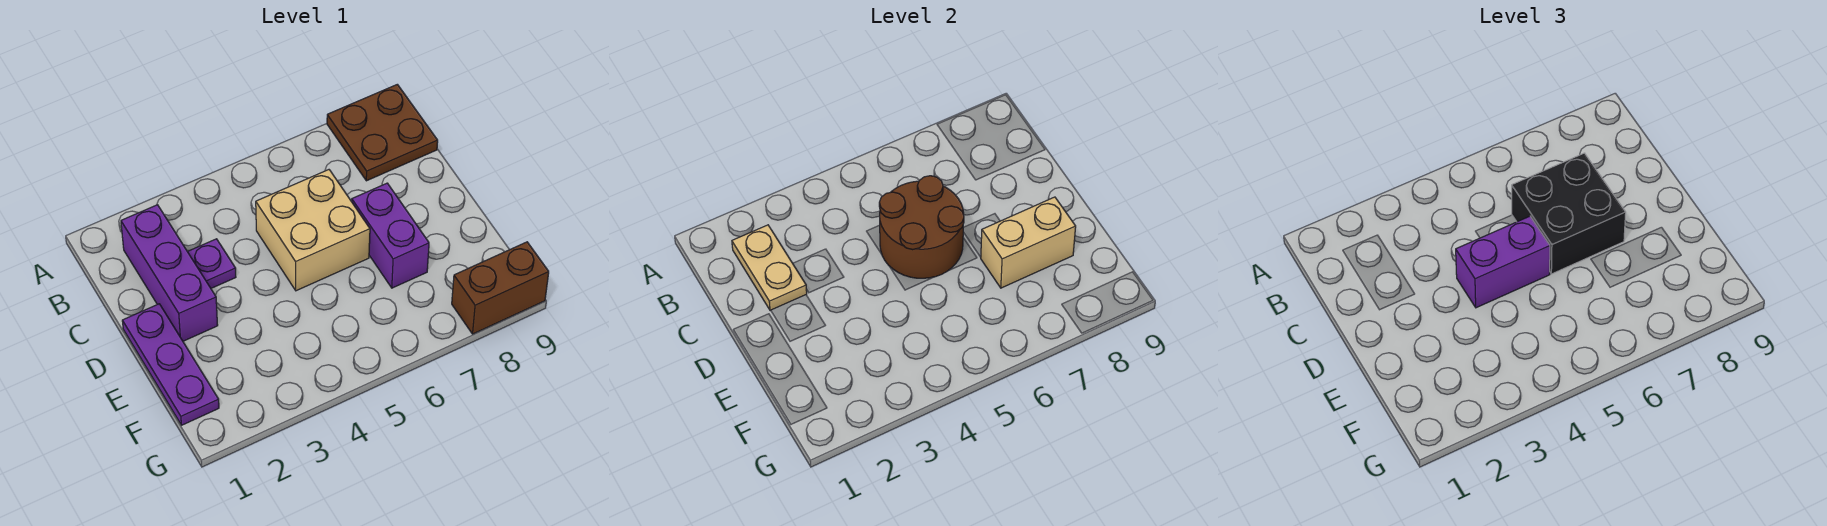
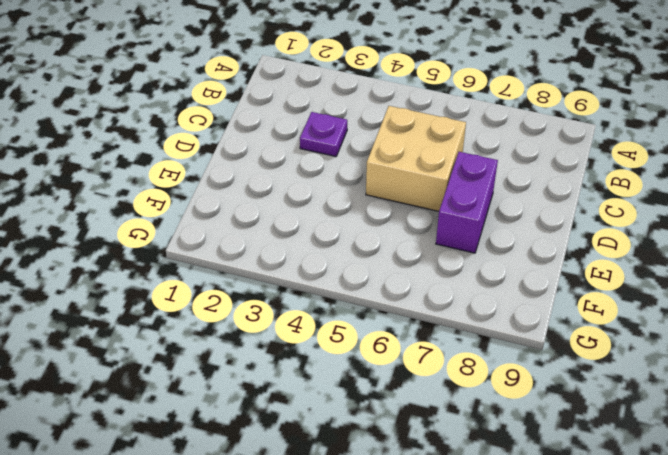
none -> brown 2x2 plate [327,84,438,181]
none -> purple 1x3 brick [121,205,218,341]
none -> purple 1x3 plate [122,304,219,425]

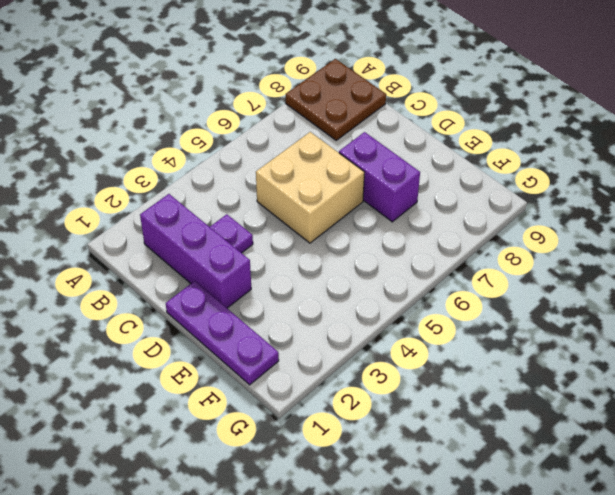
none -> brown 1x2 brick [452,242,549,334]
none -> tan 1x2 plate [732,225,807,311]
none -> brown 2x2 round brick [879,176,964,278]

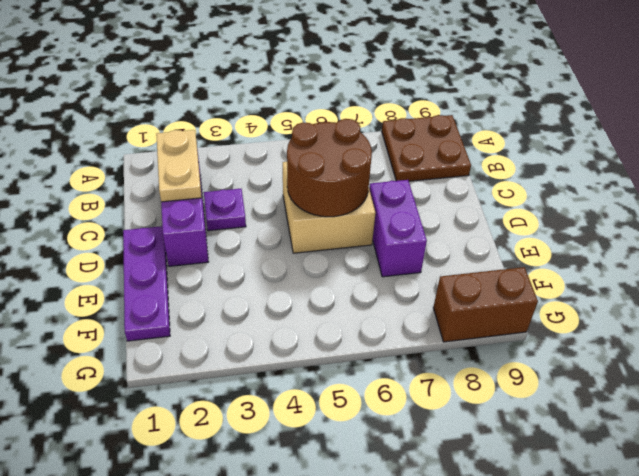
none -> tan 1x2 brick [981,197,1076,288]
none -> black 2x2 brick [1512,153,1626,274]
none -> purple 1x2 brick [1456,216,1550,308]

